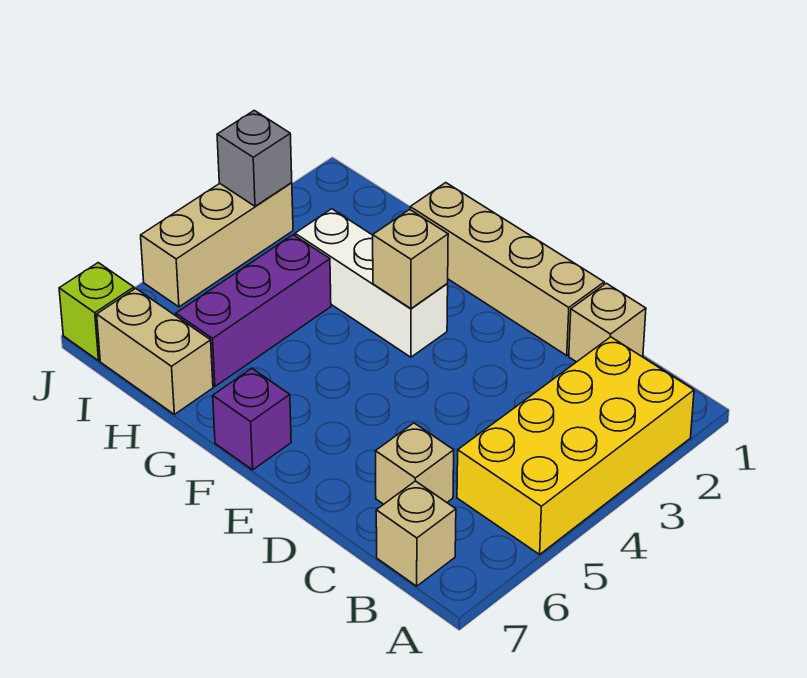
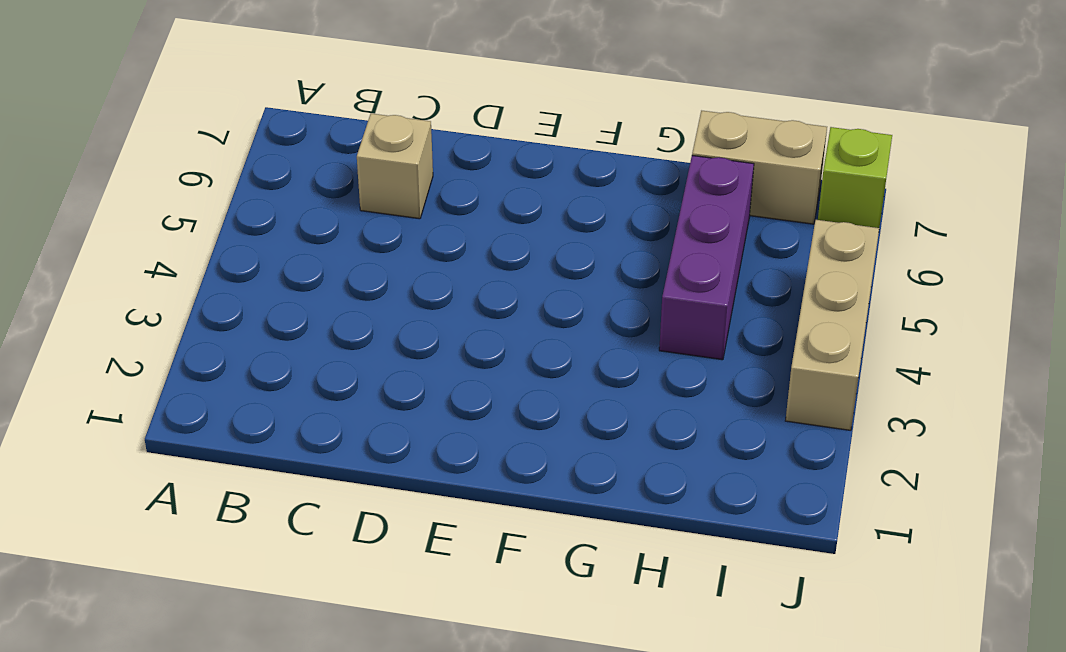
none -> yellow 2x4 brick [457,337,694,554]
none -> tan 1x1 brick [376,481,456,586]
none -> tan 1x1 brick [569,283,646,362]

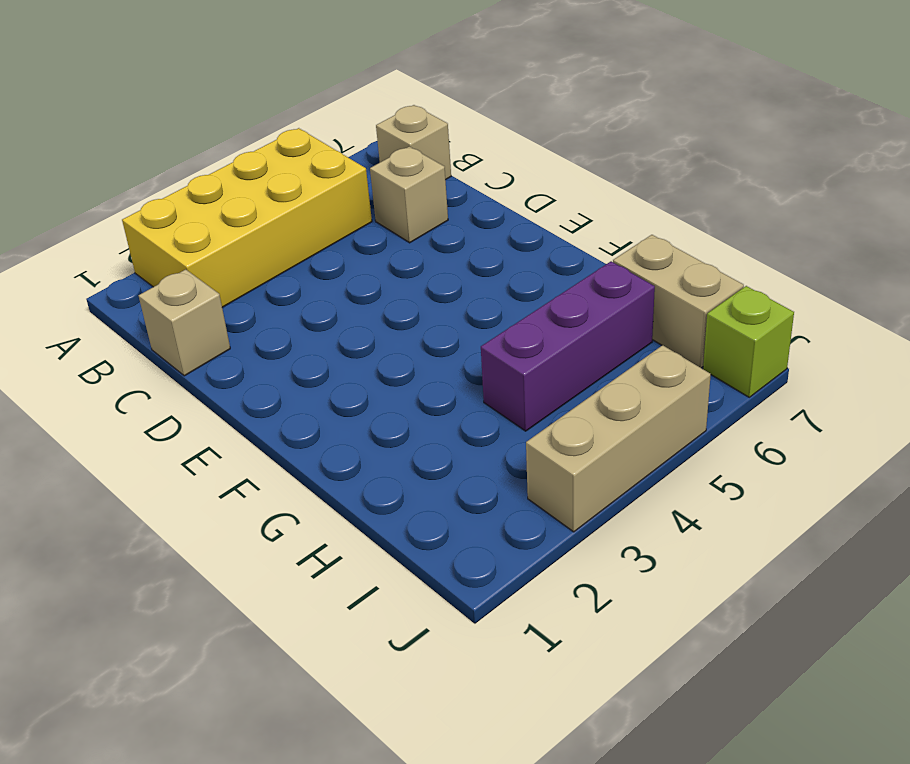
none -> tan 1x4 brick [410,183,604,356]
none -> white 1x3 brick [295,209,448,357]
none -> purple 1x1 brick [213,368,291,470]

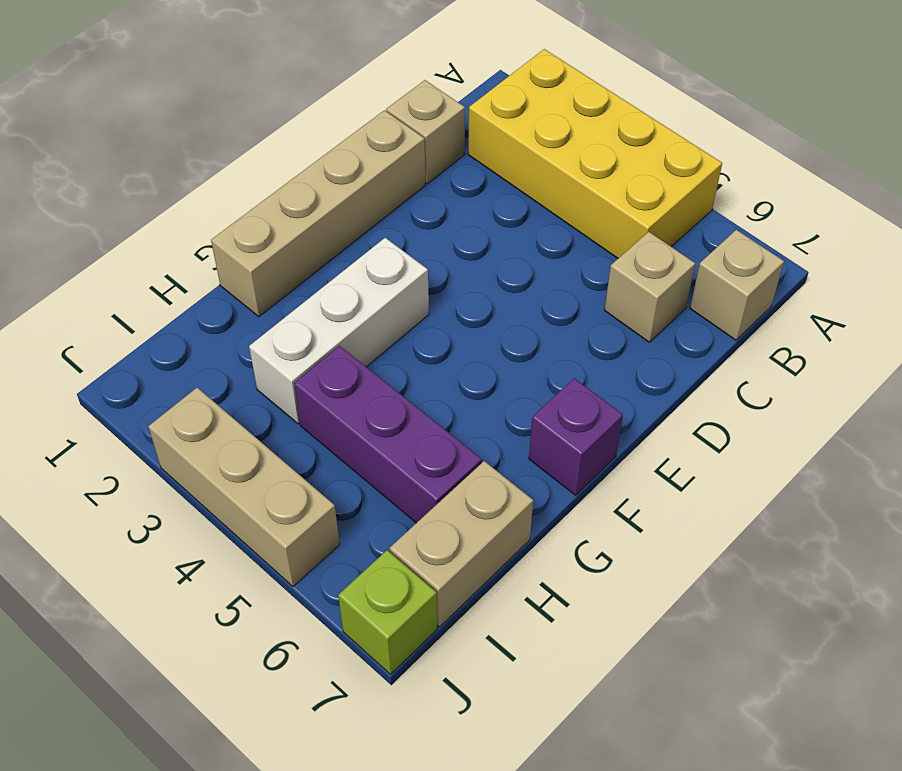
none -> tan 1x1 brick [373,210,448,309]
none -> grey 1x1 brick [217,110,292,206]

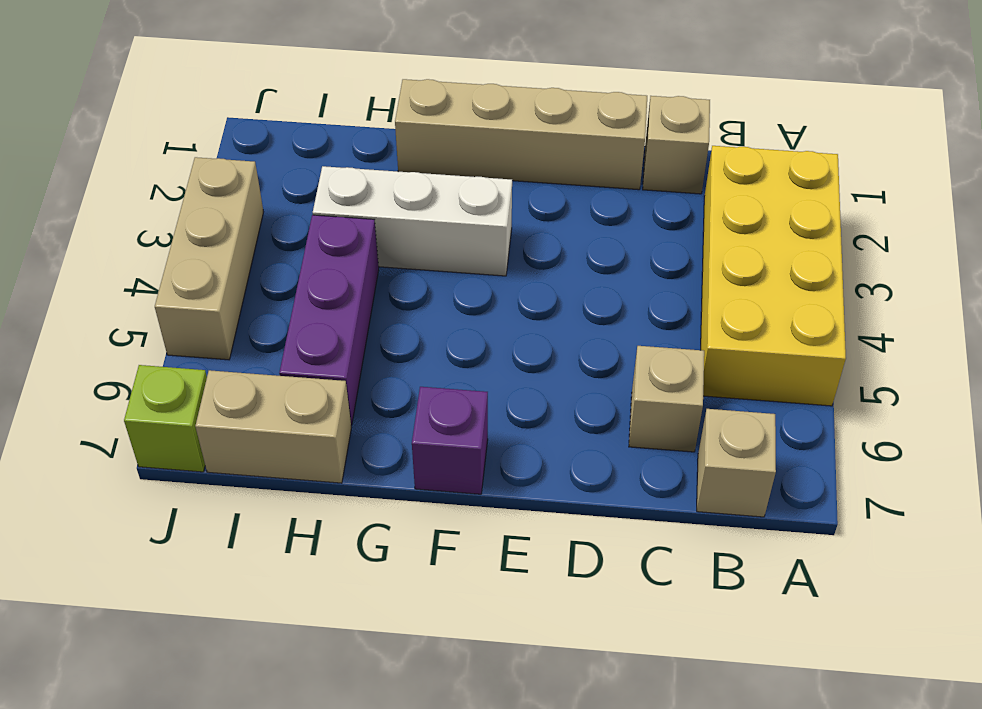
none -> tan 1x1 brick [373,210,448,309]
none -> grey 1x1 brick [217,110,292,206]

